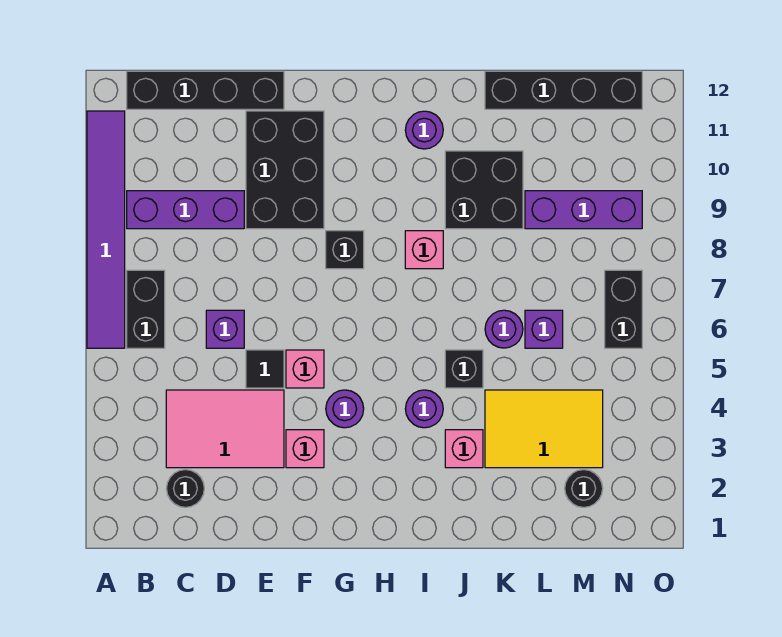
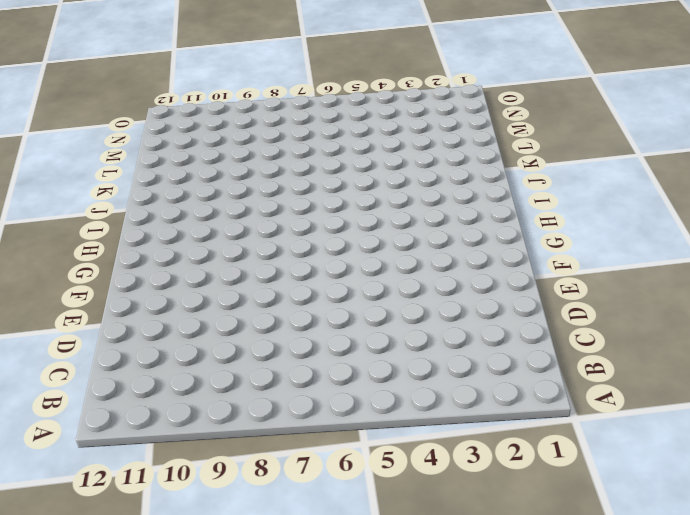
none -> purple 1x6 tile [87,111,125,348]
none -> black 1x2 brick [127,270,165,348]
none -> purple 1x3 brick [127,191,244,229]

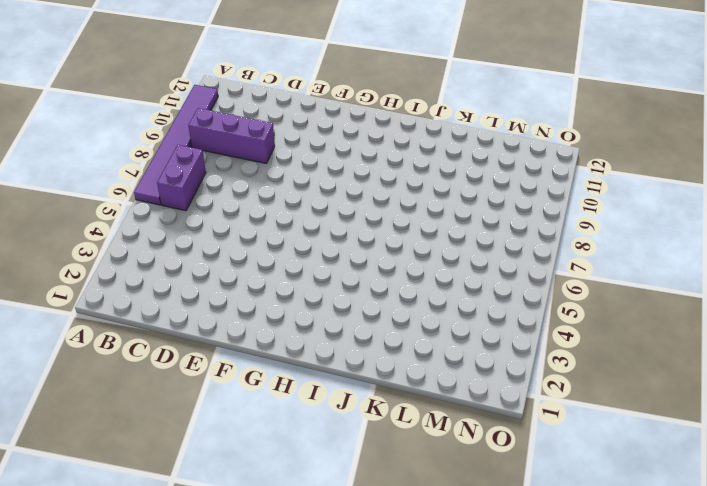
purple 1x2 brick [157,145,206,211] -> black 1x2 brick [127,270,165,348]
none -> black 1x4 brick [127,71,284,109]
none -> black 1x1 round brick [167,470,204,507]
none -> pink 2x3 tile [166,390,284,468]

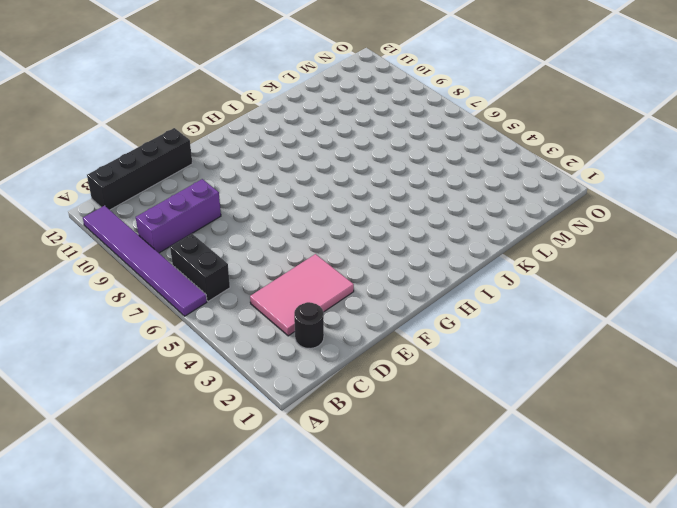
none -> purple 1x1 brick [206,310,244,348]
none -> black 1x1 tile [246,350,284,388]
none -> black 2x3 brick [246,111,324,229]

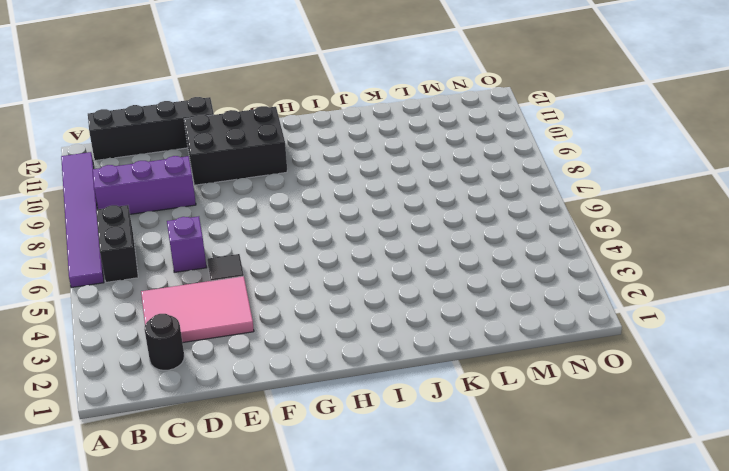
black 2x3 brick [184,106,287,185] -> black 2x3 brick turned to [246,111,324,229]
none -> pink 1x1 brick [286,430,324,468]
none -> pink 1x1 brick [286,350,324,388]
none -> purple 1x1 round brick [326,390,364,428]

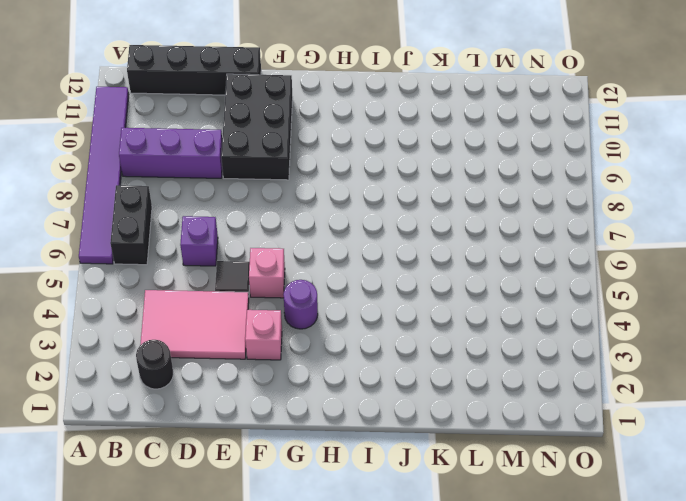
none -> black 1x1 brick [326,231,364,269]
none -> purple 1x1 round brick [405,390,443,428]
none -> pink 1x1 brick [405,231,443,269]

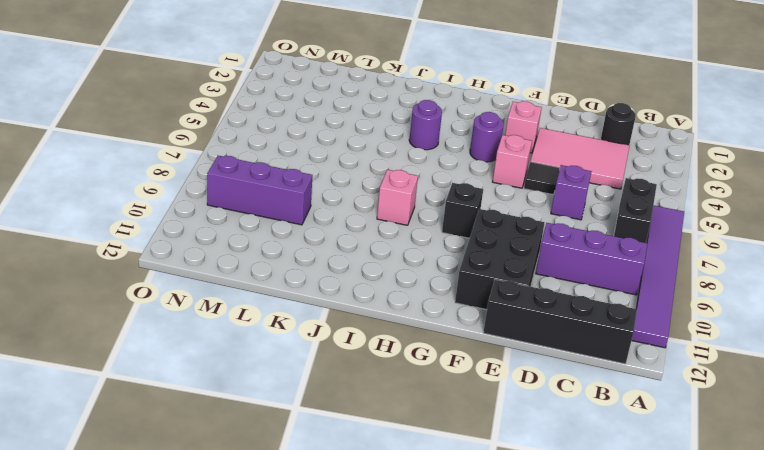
none -> purple 1x1 round brick [405,111,443,149]
none -> pink 1x1 brick [445,430,483,468]
none -> black 1x1 brick [445,350,483,388]

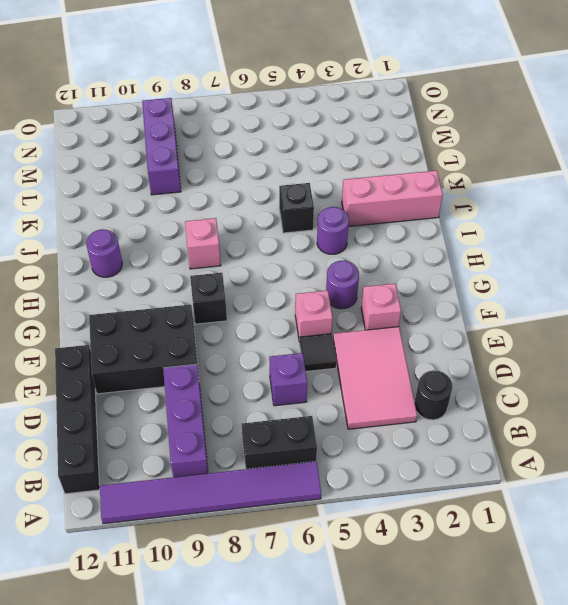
pink 1x3 brick [342,171,443,226] -> pink 1x1 brick [445,430,483,468]
none -> black 2x2 brick [445,151,523,229]
none -> yellow 2x3 tile [485,390,603,468]
none -> purple 1x1 round brick [485,310,523,348]

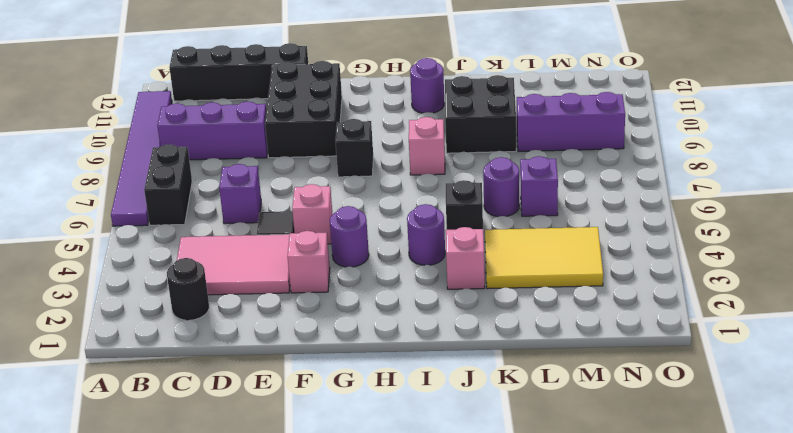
none -> black 1x4 brick [485,71,642,109]
none -> black 1x1 round brick [565,470,603,507]
none -> black 1x2 brick [605,270,642,348]

